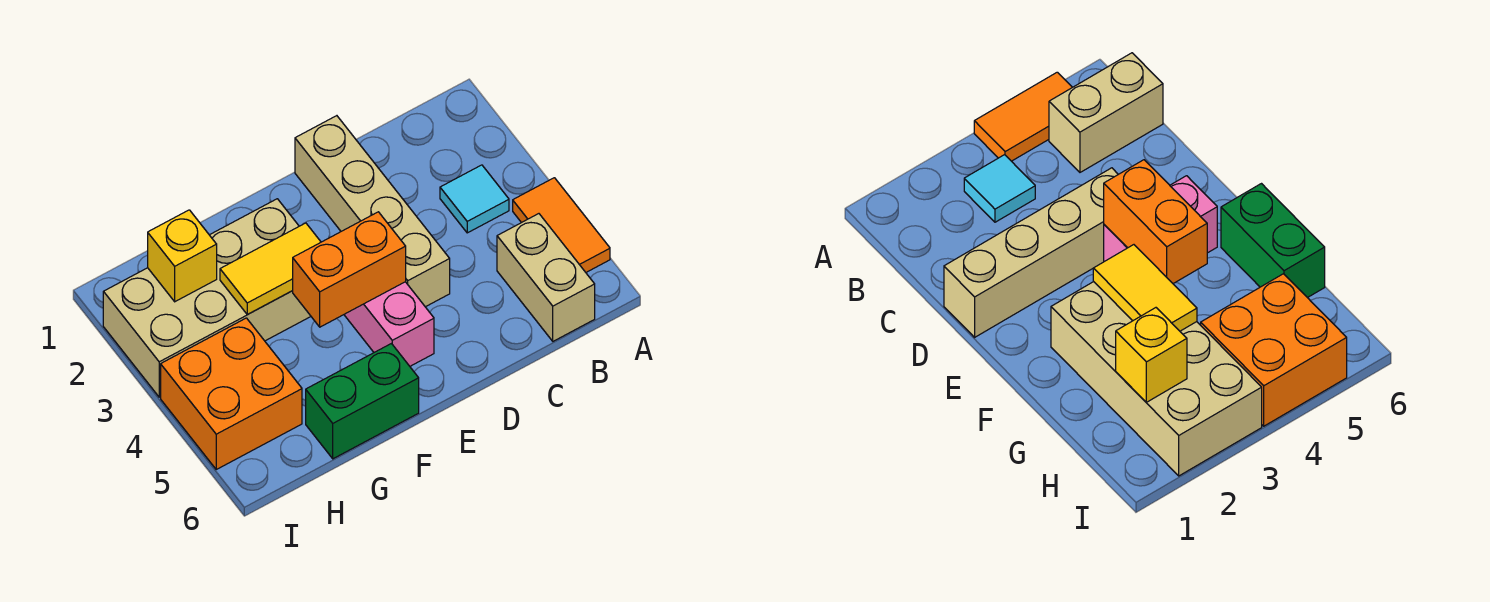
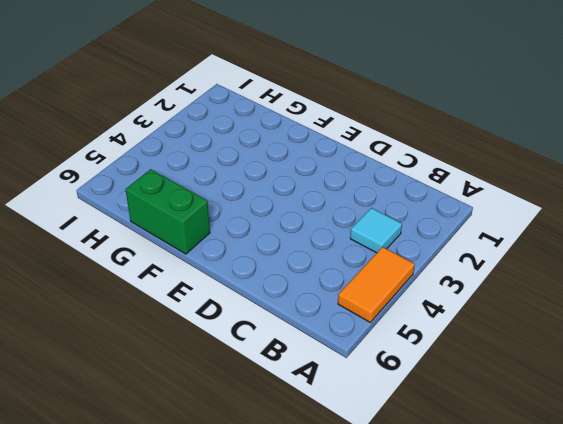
none -> tan 1x2 brick [497,214,595,341]
none -> tan 1x4 brick [295,116,450,307]

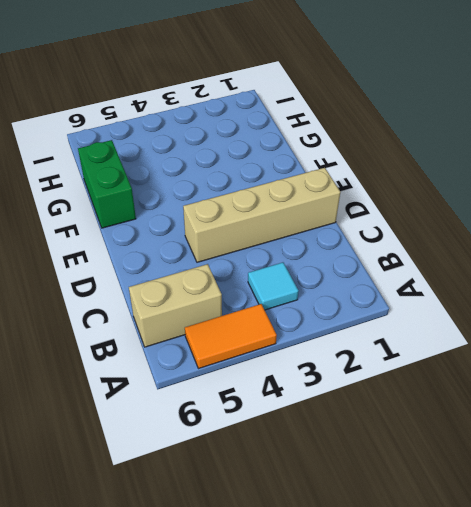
none -> pink 1x2 brick [344,282,434,366]
none -> tan 2x4 brick [103,199,311,397]

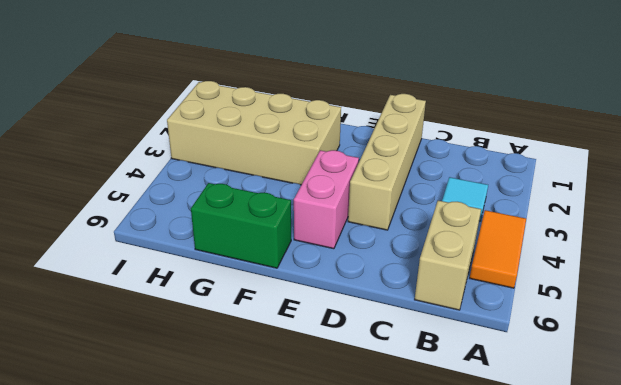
none -> orange 2x2 brick [161,318,302,469]
none -> orange 1x2 brick [293,212,406,327]

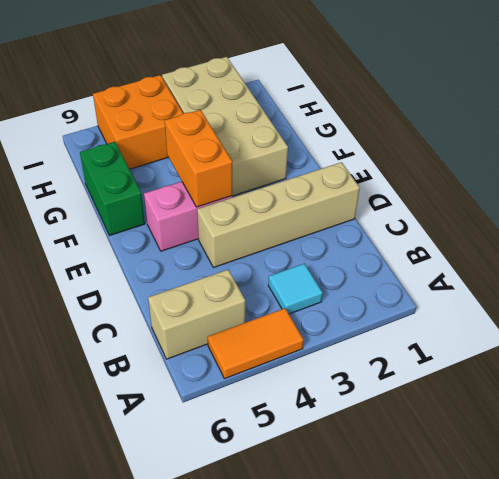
none -> yellow 1x2 tile [220,223,321,315]
none -> yellow 1x1 brick [148,210,217,302]

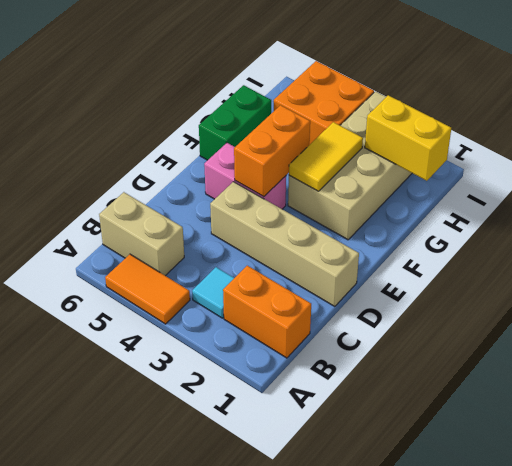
orange 1x2 brick [223,266,311,358] -> none
yellow 1x2 brick [365,95,451,181] -> yellow 1x1 brick [148,210,217,302]

